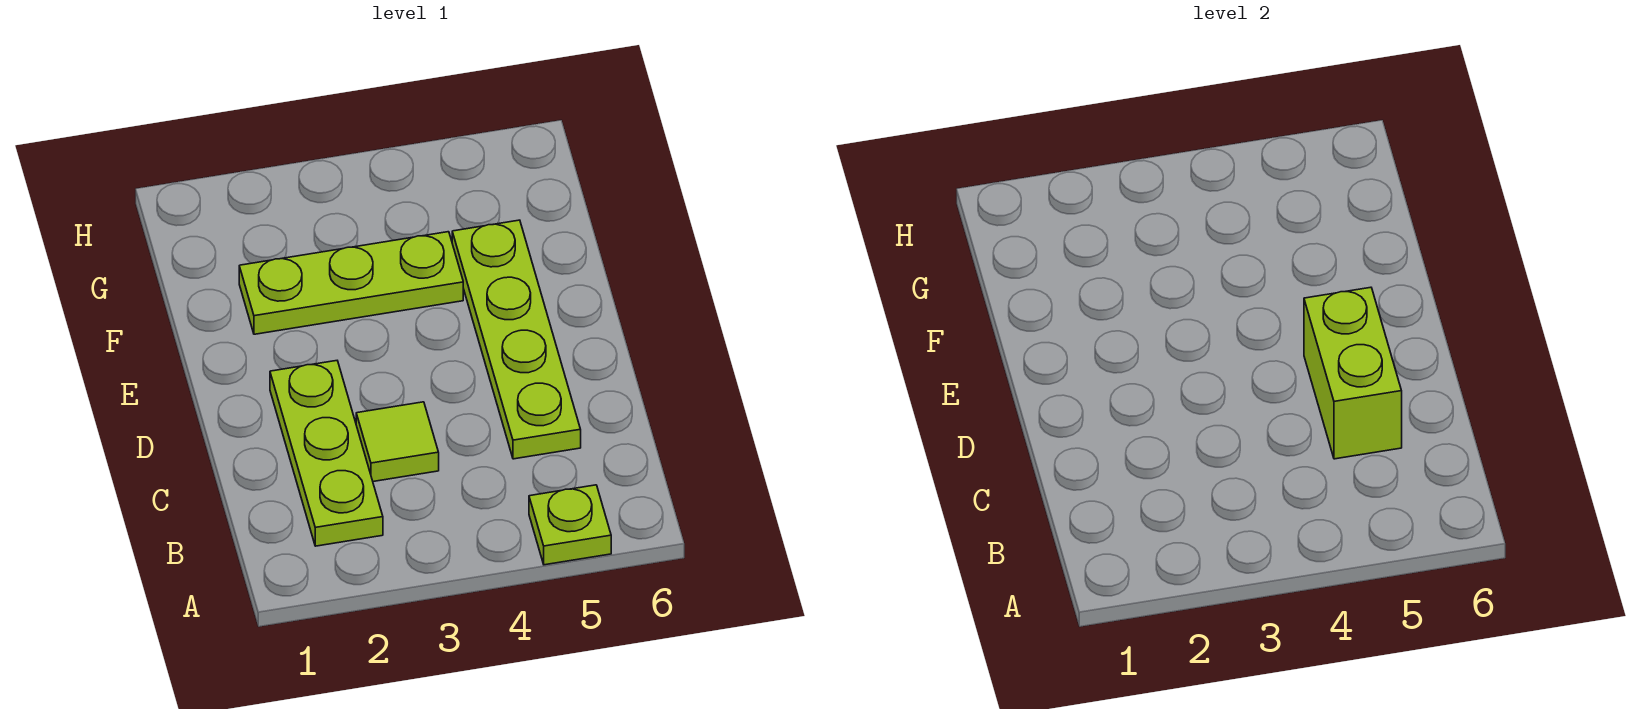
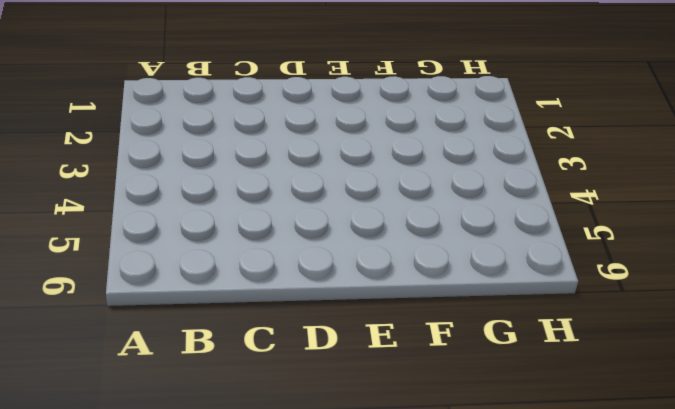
none -> lime 1x1 plate [529,485,611,565]
none -> lime 1x3 plate [270,361,383,546]

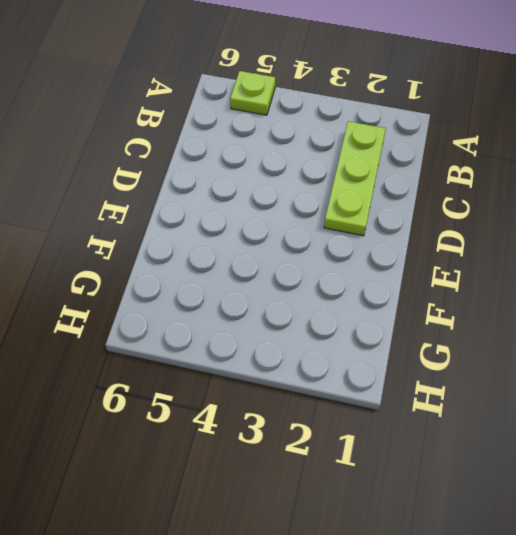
none -> lime 1x1 tile [356,402,439,482]
none -> lime 1x4 plate [452,220,581,459]

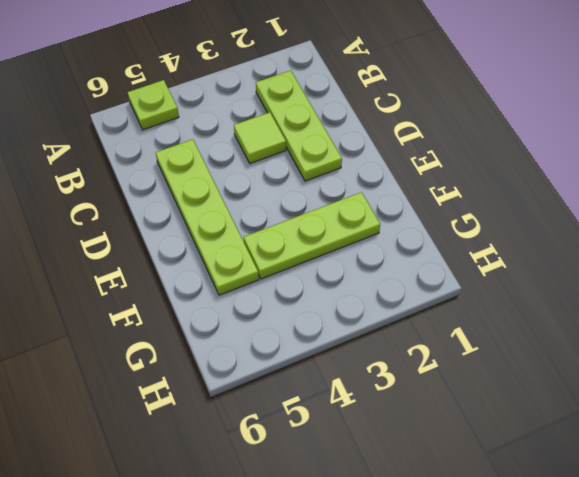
none -> lime 1x2 brick [1304,287,1402,459]

